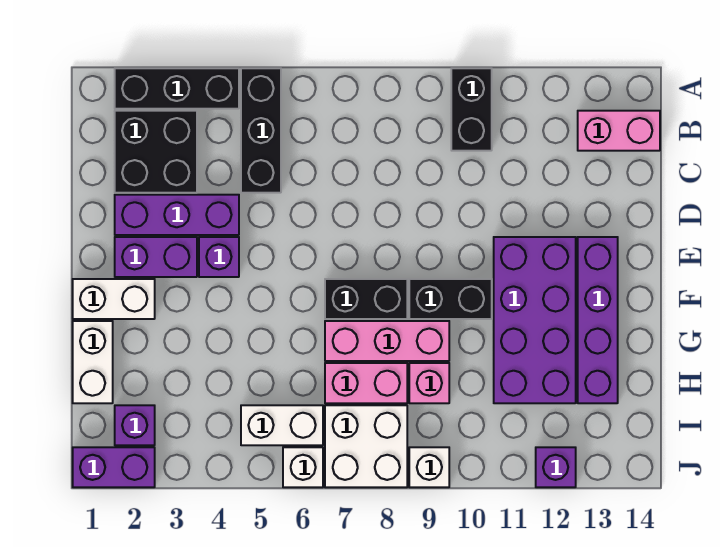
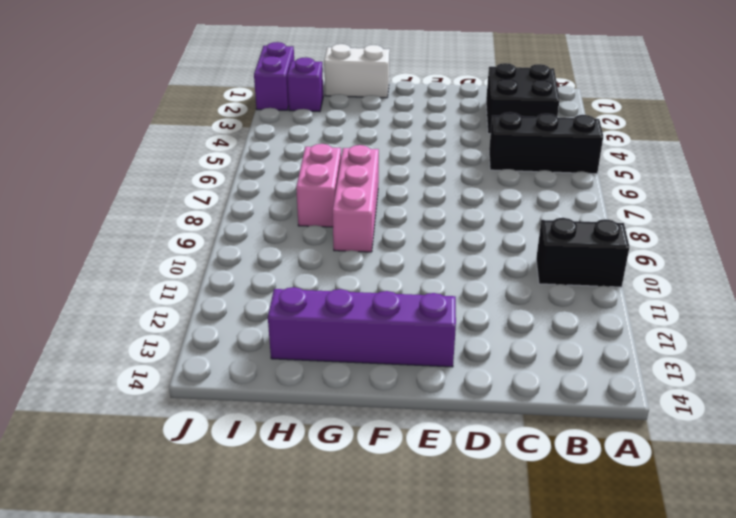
none -> black 1x3 brick [115,68,239,109]
none -> pink 1x2 brick [578,111,660,151]
none -> purple 1x3 brick [115,195,239,235]

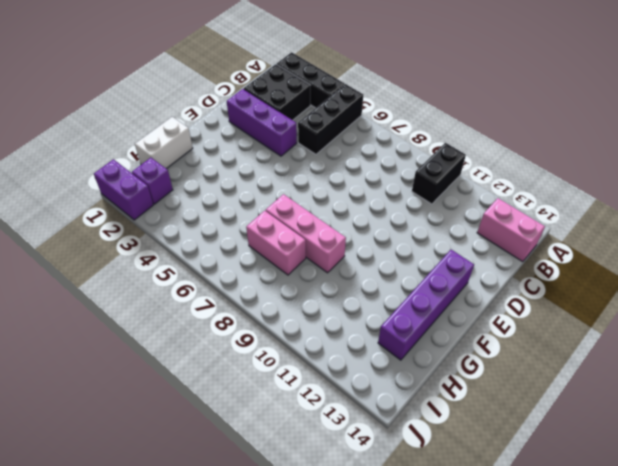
none -> purple 1x2 brick [115,237,197,277]
none -> purple 1x1 brick [199,237,239,277]
none -> purple 2x4 brick [494,237,576,403]

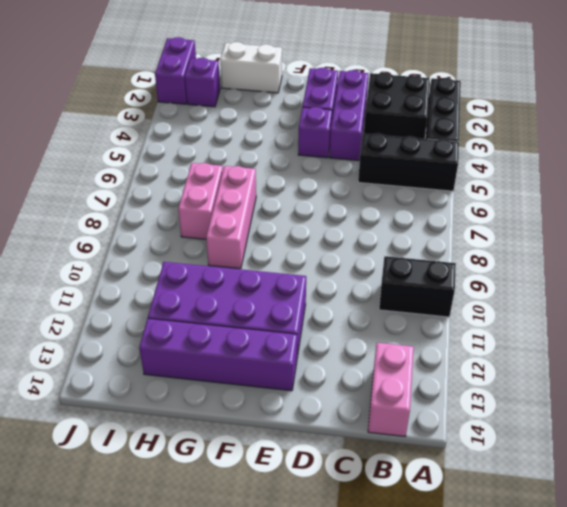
none -> white 1x2 brick [73,279,155,319]
none -> black 1x2 brick [325,279,407,319]
none -> black 1x2 brick [409,279,492,319]

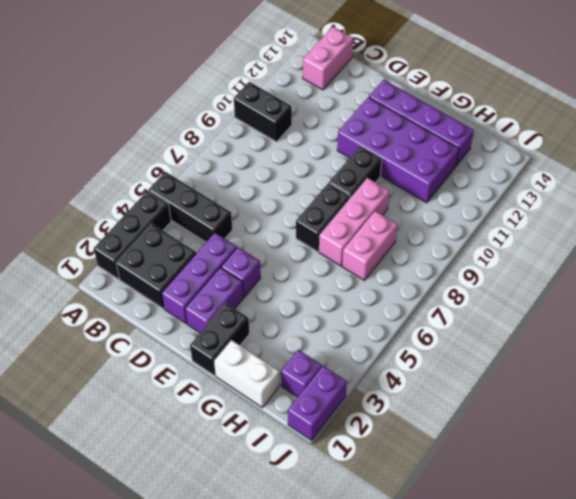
black 1x2 brick [190,303,249,376] -> white 1x2 brick [73,279,155,319]
none -> pink 1x1 brick [409,363,449,403]
none -> white 1x2 brick [241,405,323,445]
none -> white 2x2 brick [325,405,407,487]

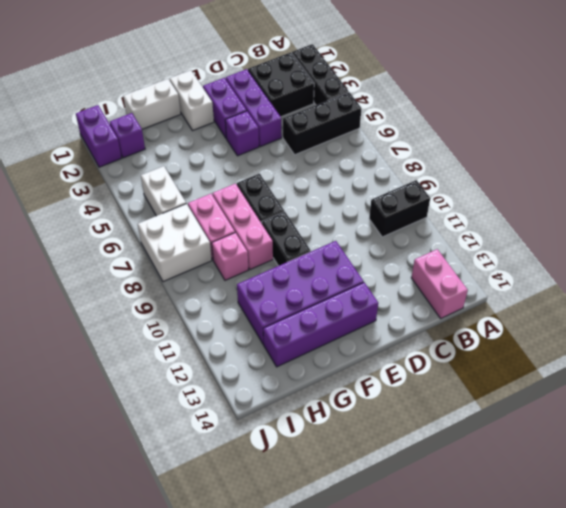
none -> white 1x1 brick [283,447,323,487]
none -> white 1x1 brick [409,447,449,487]
none -> purple 1x1 brick [536,447,576,487]

